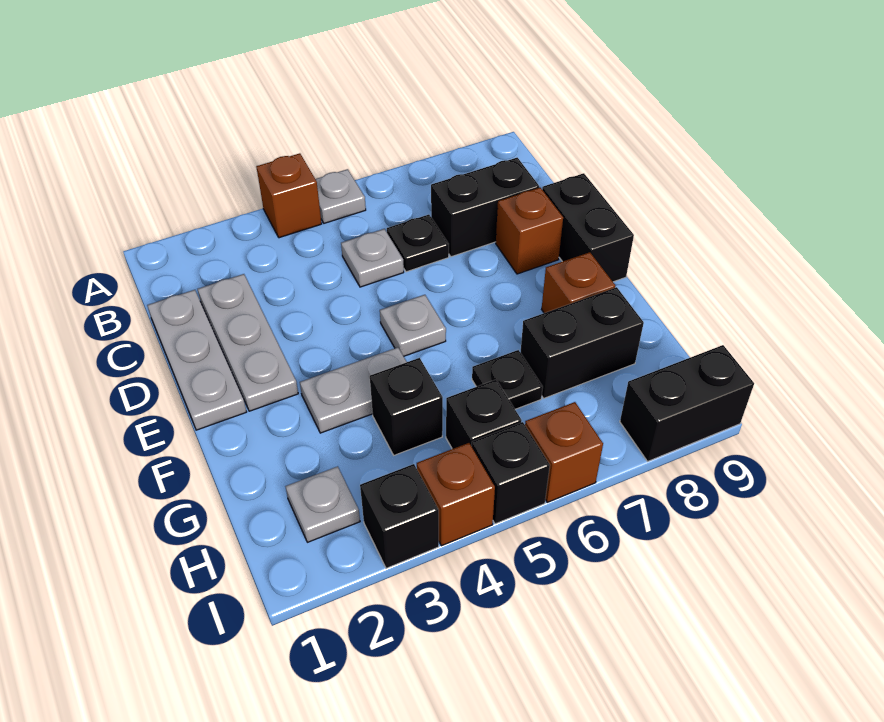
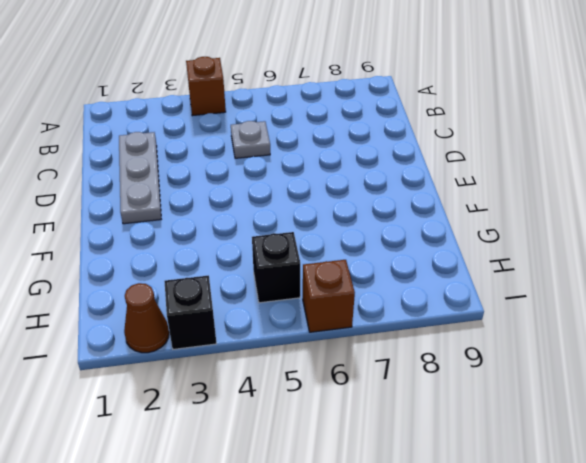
brown 1x1 cone [124,283,169,353] -> none
none -> grey 1x1 plate [316,169,366,223]
none -> grey 1x3 plate [147,290,246,430]
none -> black 1x1 plate [387,215,449,272]

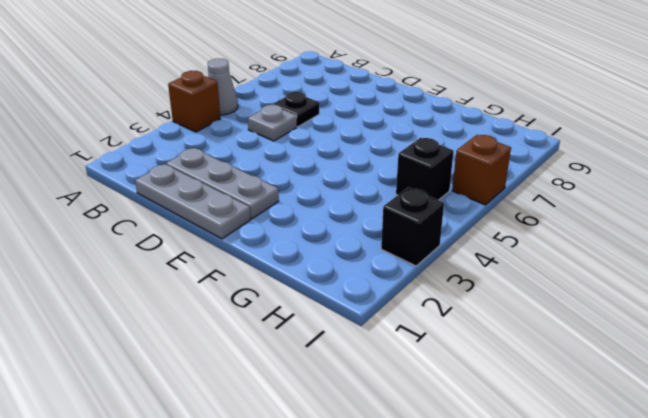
grey 1x1 cone [208,59,238,115] -> grey 1x1 plate [316,169,366,223]
none -> black 1x2 brick [431,158,539,257]
none -> brown 1x1 brick [496,188,563,274]
none -> black 1x2 brick [542,173,634,282]

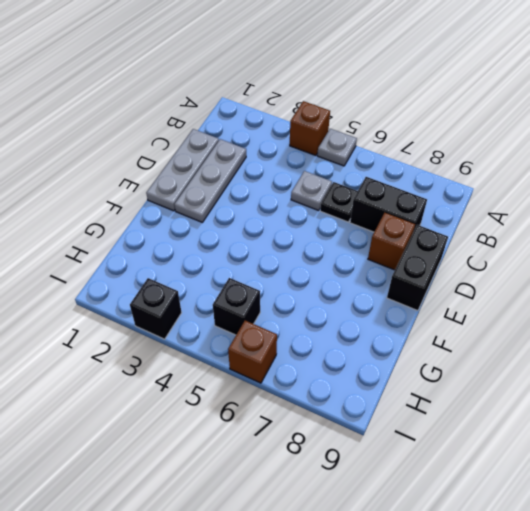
none -> grey 1x1 plate [380,295,446,356]
none -> grey 1x2 plate [300,347,406,433]
none -> brown 1x1 brick [542,252,615,313]

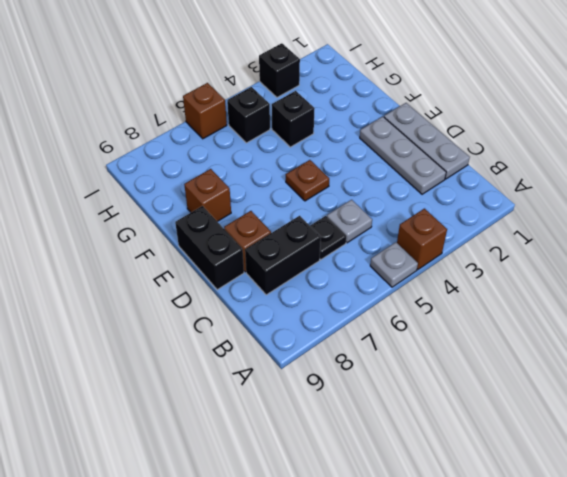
brown 1x1 plate [286,160,329,201] -> grey 1x1 plate [380,295,446,356]
none -> grey 1x2 plate [300,347,406,433]
none -> black 1x1 plate [472,350,543,409]
none -> black 1x2 brick [520,287,644,398]

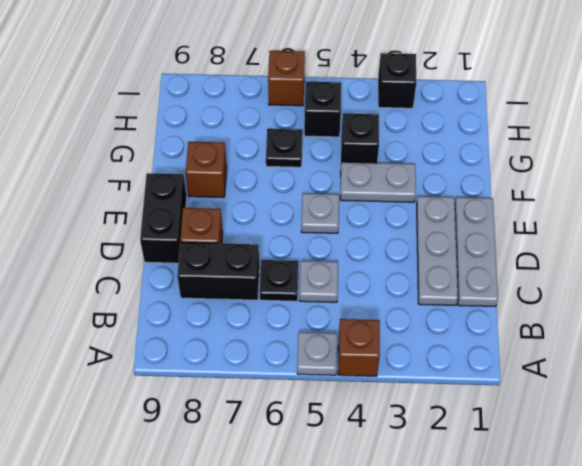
none -> black 1x2 brick [520,287,644,398]
none -> grey 1x1 plate [285,466,360,542]
none -> brown 1x1 brick [417,443,495,546]

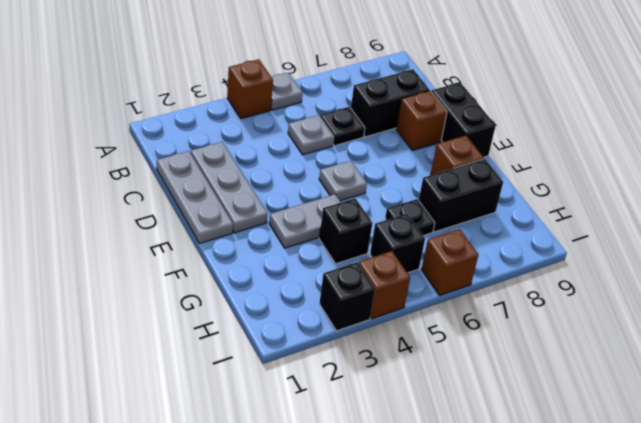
none -> grey 1x1 plate [285,466,360,542]
none -> black 1x1 brick [472,422,550,524]
none -> black 1x2 brick [620,345,754,461]

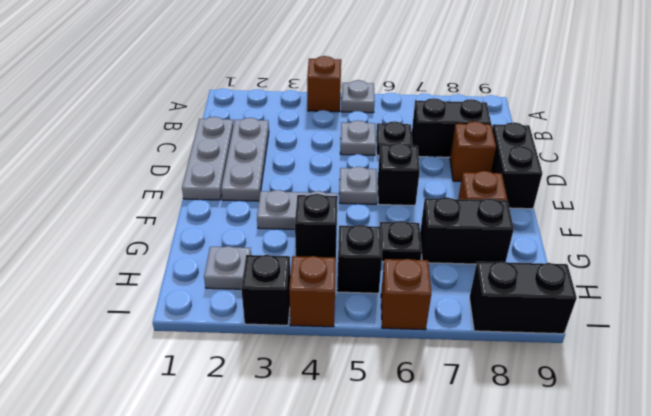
black 1x1 brick [378,143,420,205] -> black 1x1 brick moved to [472,422,550,524]

